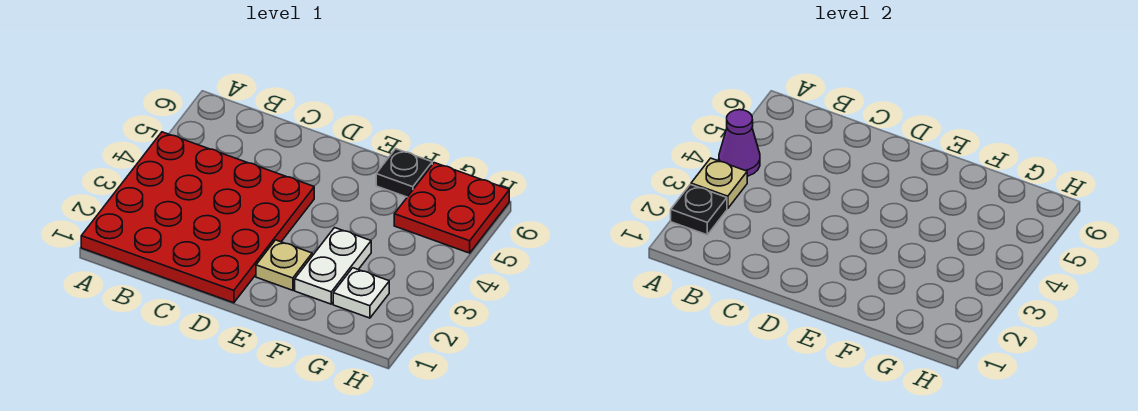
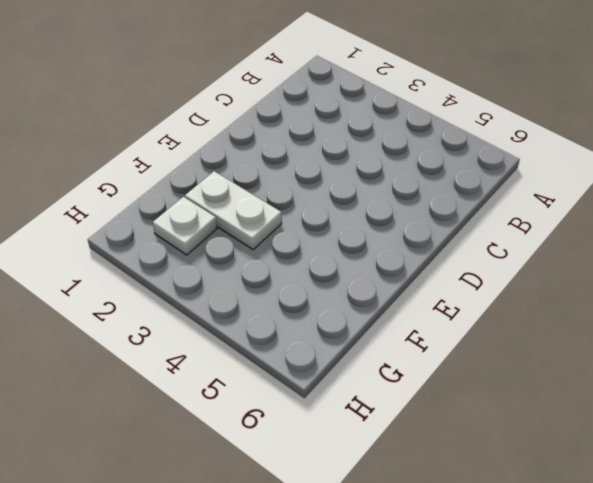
none -> red 4x4 plate [81,132,314,303]
none -> tan 1x1 plate [256,240,312,290]

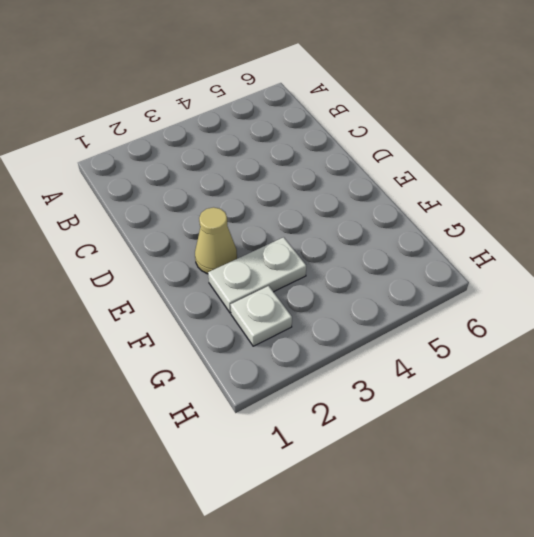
tan 1x1 cone [195,207,237,274] -> tan 1x1 plate [256,240,312,290]
none -> red 4x4 plate [81,132,314,303]
none -> black 1x1 plate [376,149,432,197]

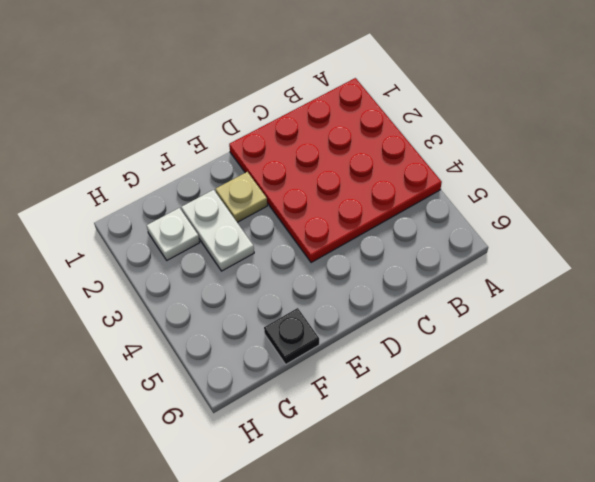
none -> red 2x2 plate [394,163,509,253]
none -> black 1x1 plate [671,184,727,235]

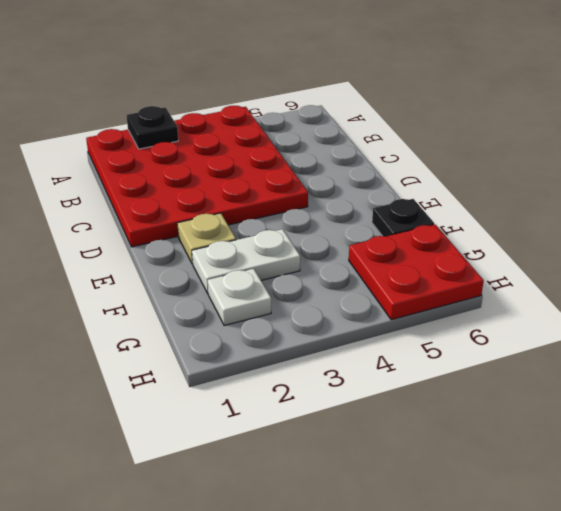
none -> tan 1x1 plate [691,158,747,209]
none -> purple 1x1 cone [719,110,760,176]

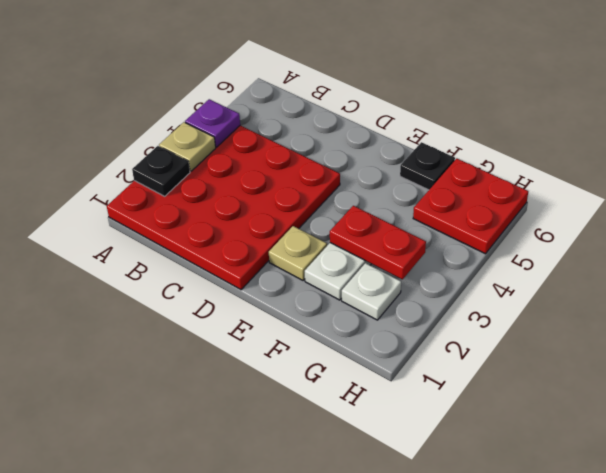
purple 1x1 plate [185,99,240,147] -> purple 1x1 cone [719,110,760,176]
red 1x2 plate [330,206,426,279] -> none

